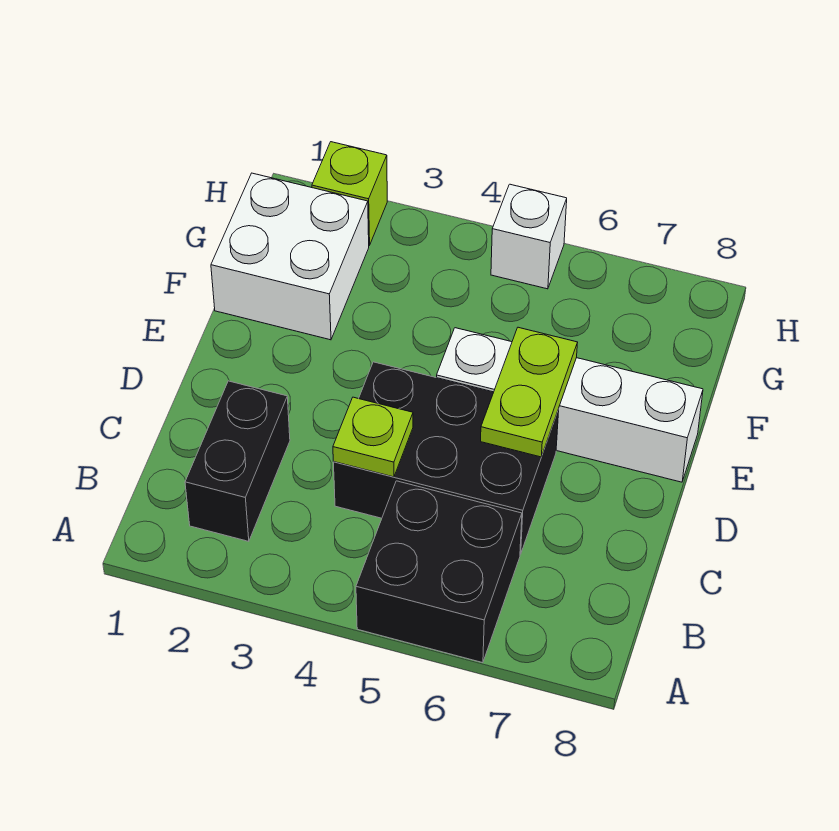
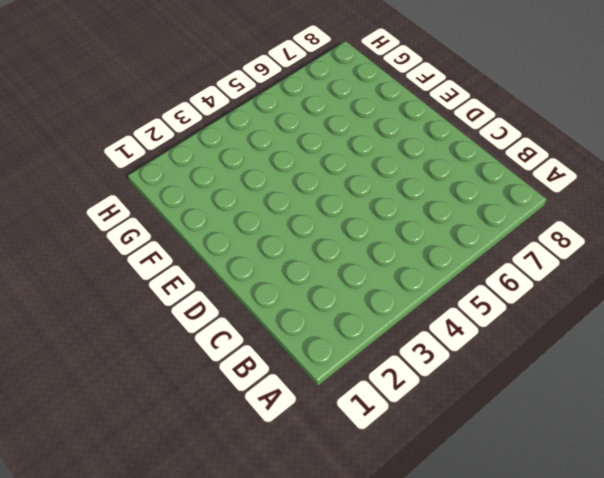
none -> black 2x2 brick [356,481,522,663]
none -> black 1x2 brick [185,381,290,541]

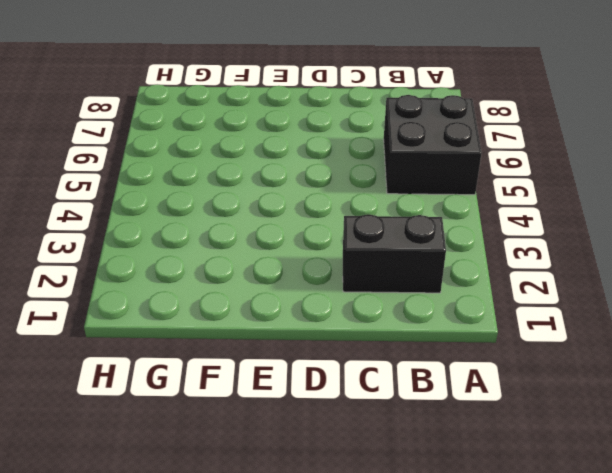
none -> black 2x3 brick [333,362,559,554]
none -> white 1x4 brick [436,328,703,482]

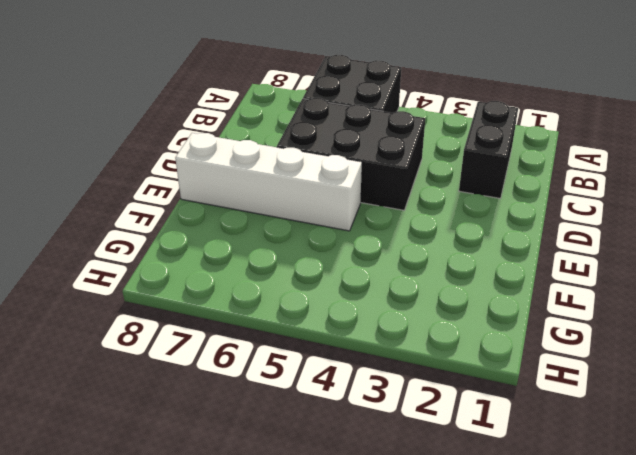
none -> white 2x2 brick [211,173,369,340]
none -> lime 1x1 brick [312,142,387,245]

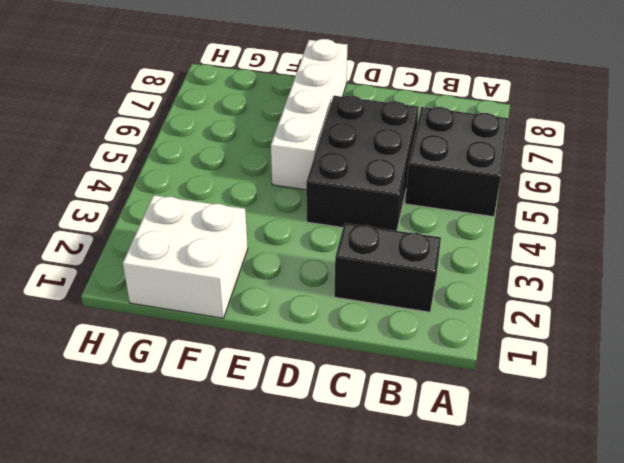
none -> lime 1x1 brick [312,142,387,245]
none -> white 1x1 brick [491,184,567,289]

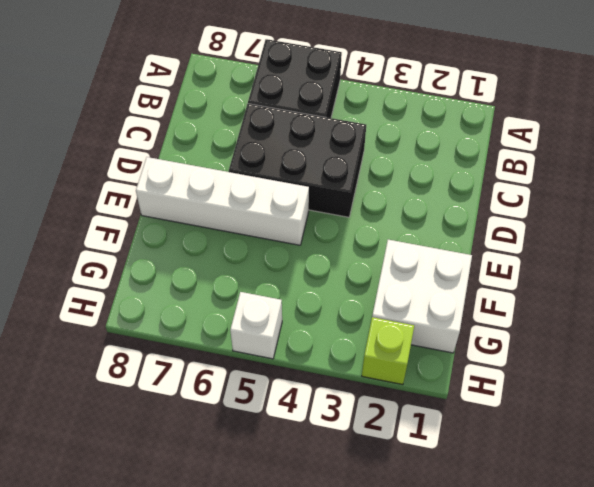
none -> black 1x2 brick [185,381,290,541]
none -> lime 1x1 plate [333,397,413,477]

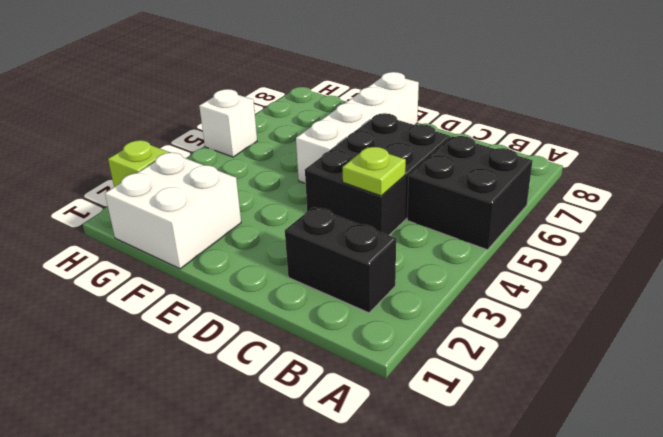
none -> lime 1x2 plate [481,327,578,457]

